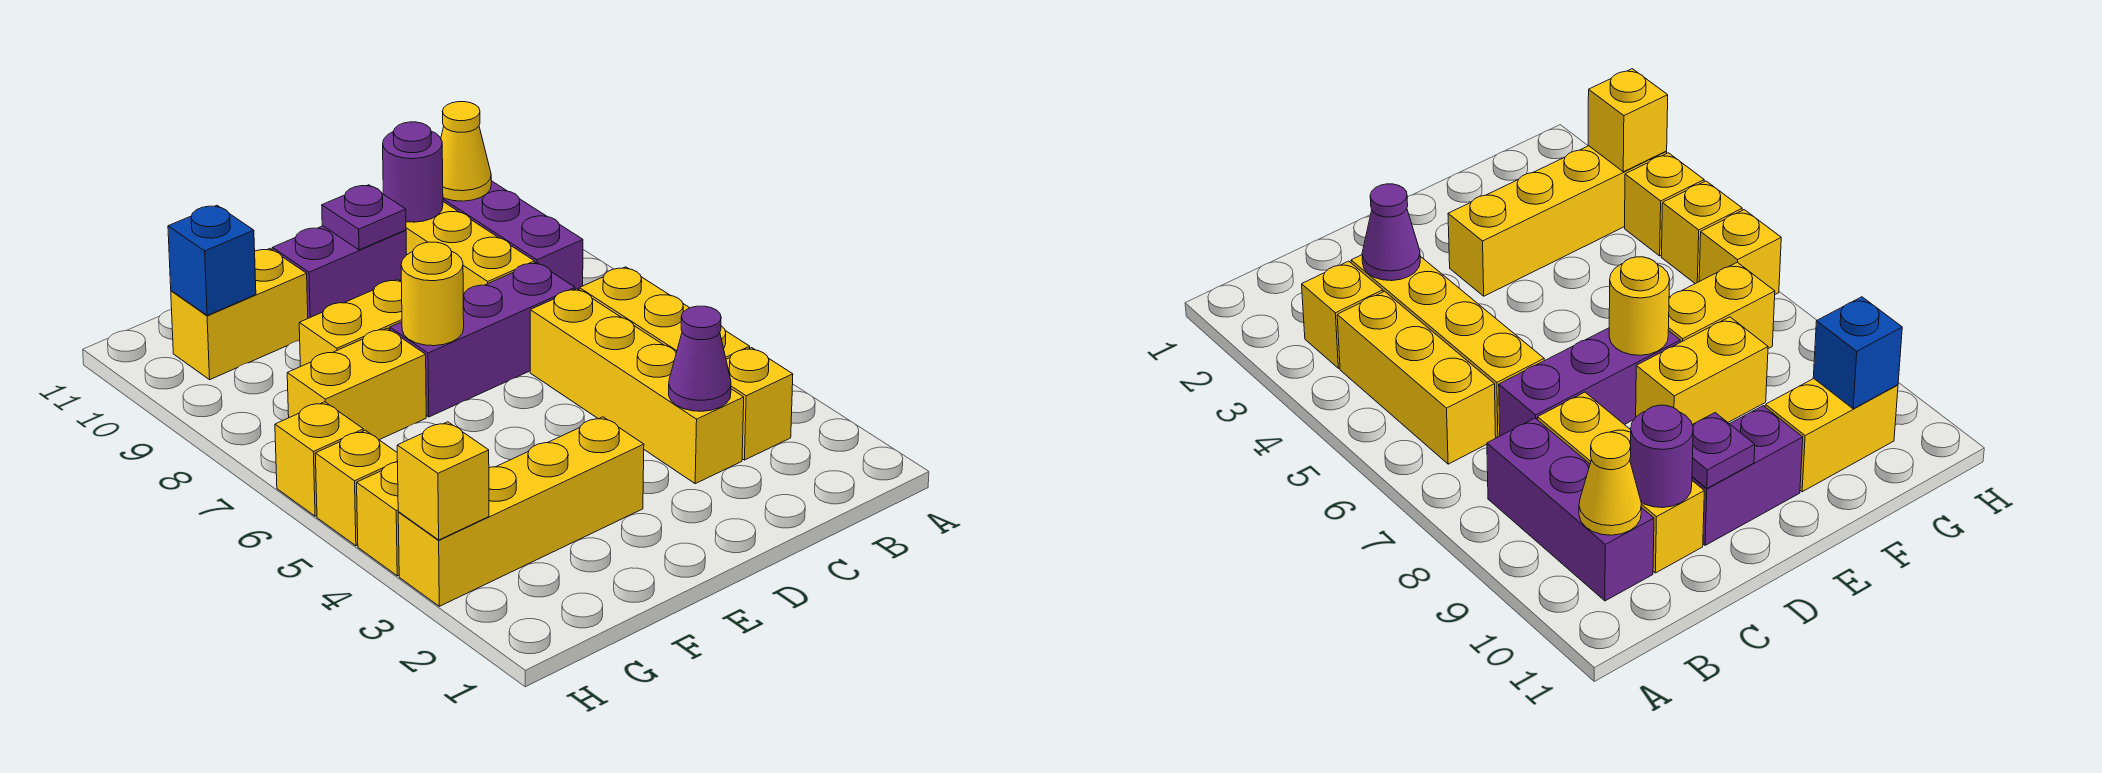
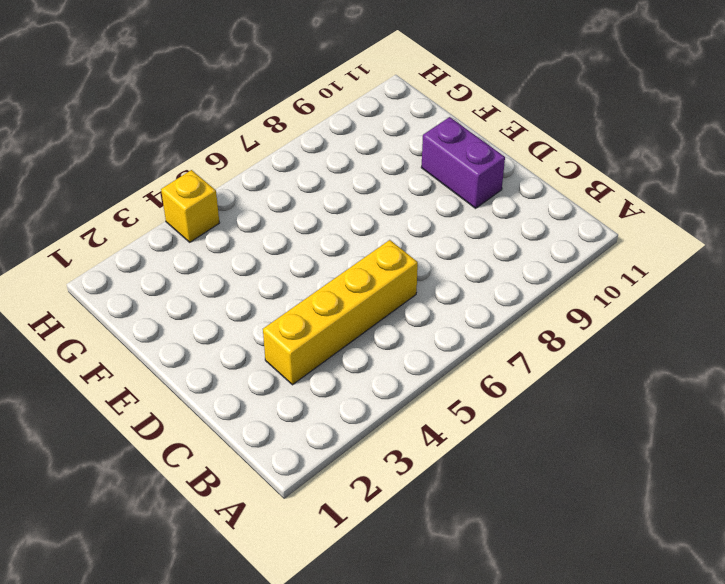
none -> yellow 1x1 brick [726,348,793,460]
none -> yellow 1x3 brick [579,267,750,359]
none -> purple 1x3 brick [443,181,583,290]

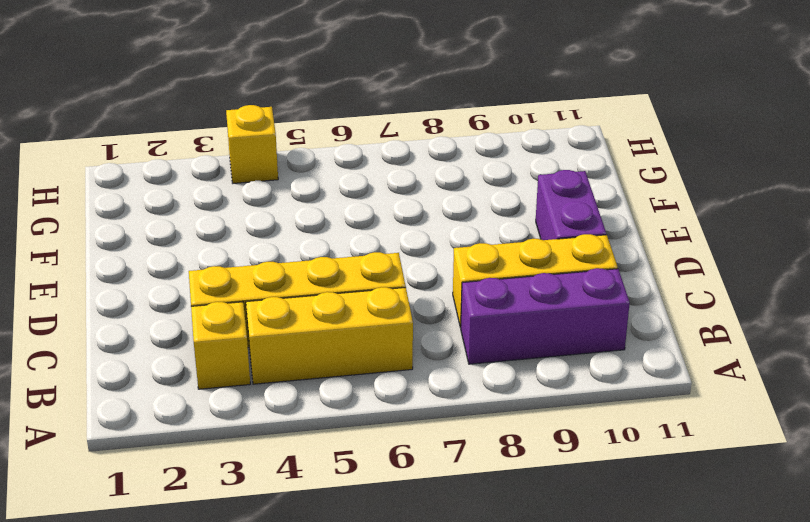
none -> purple 1x3 brick [390,262,575,417]
none -> yellow 1x4 brick [398,417,644,606]
none -> yellow 1x2 brick [299,279,402,367]

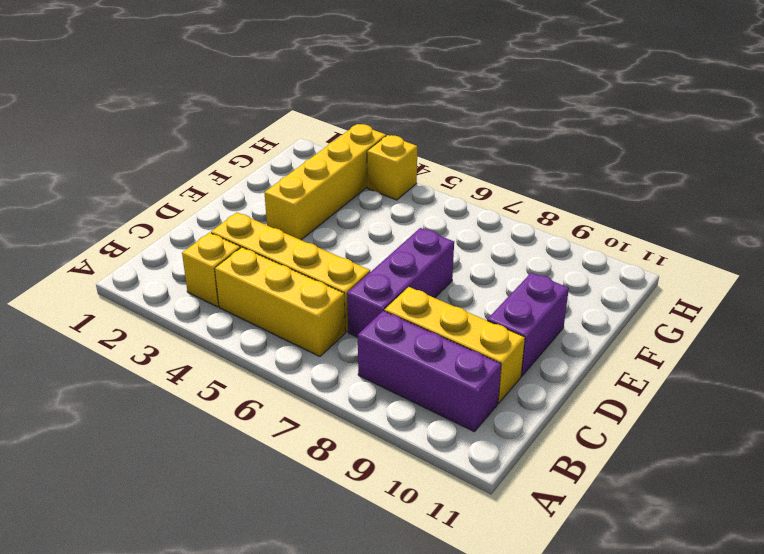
none -> yellow 1x2 brick [299,279,402,367]
none -> yellow 1x2 brick [287,328,426,440]
none -> yellow 1x2 brick [171,249,308,380]

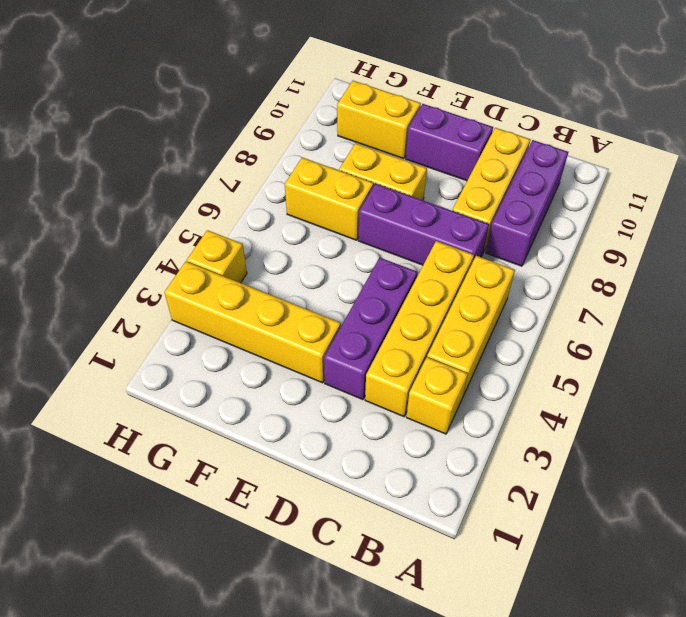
purple 1x3 brick [324,257,417,400] -> none
none -> yellow 1x1 brick [315,430,398,546]
none -> yellow 1x1 brick [275,402,363,516]
none -> yellow 1x1 cone [441,102,491,201]

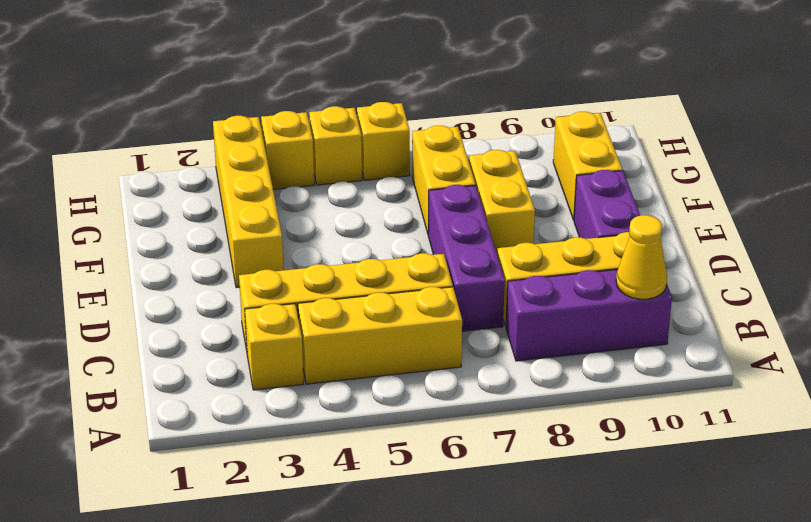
none -> purple 1x1 cone [669,306,731,411]
none -> purple 1x1 round brick [383,122,443,222]
none -> purple 1x1 plate [322,185,406,250]

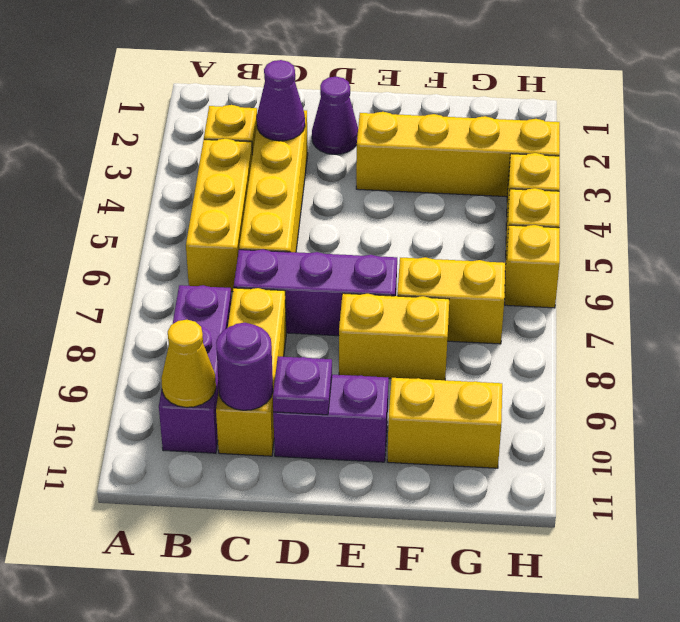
purple 1x1 cone [312,77,358,154] -> none
none -> yellow 1x1 round brick [401,242,464,346]
none -> blue 1x1 brick [168,206,256,316]
none -> yellow 1x1 brick [397,422,489,540]

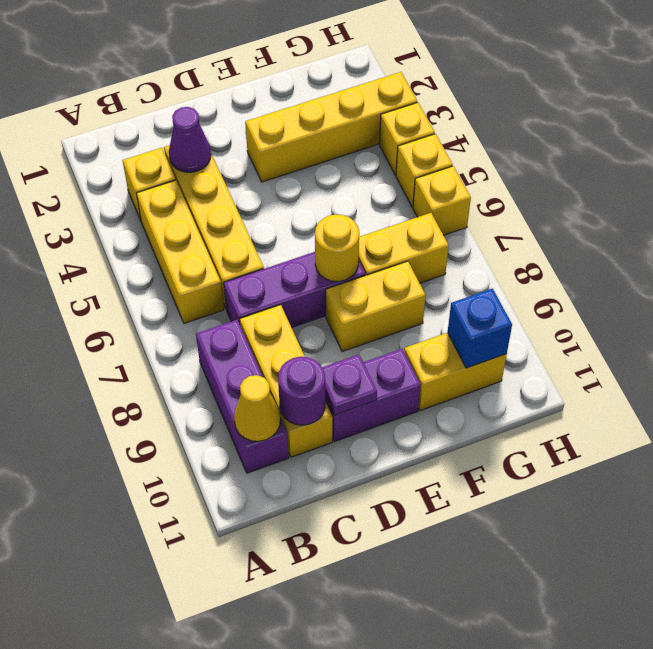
none -> yellow 1x1 brick [397,422,489,540]

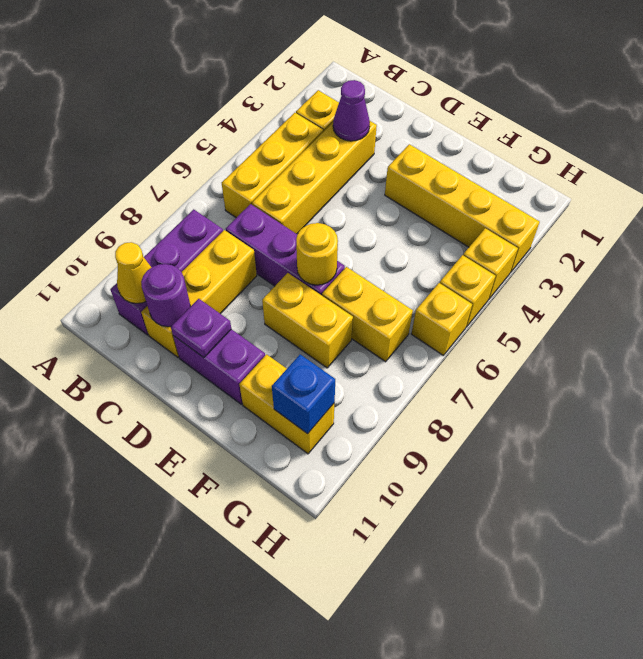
none -> yellow 1x1 brick [397,422,489,540]

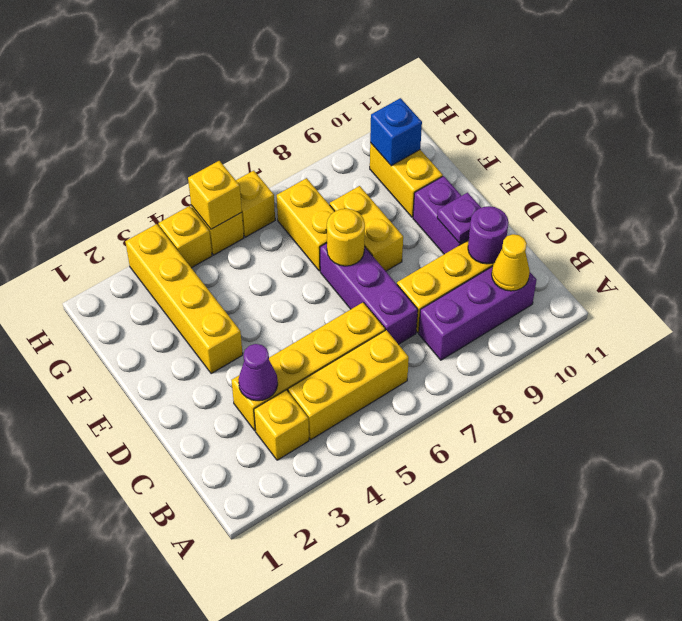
yellow 1x1 brick [188,161,242,229] -> yellow 1x1 brick moved to [397,422,489,540]

